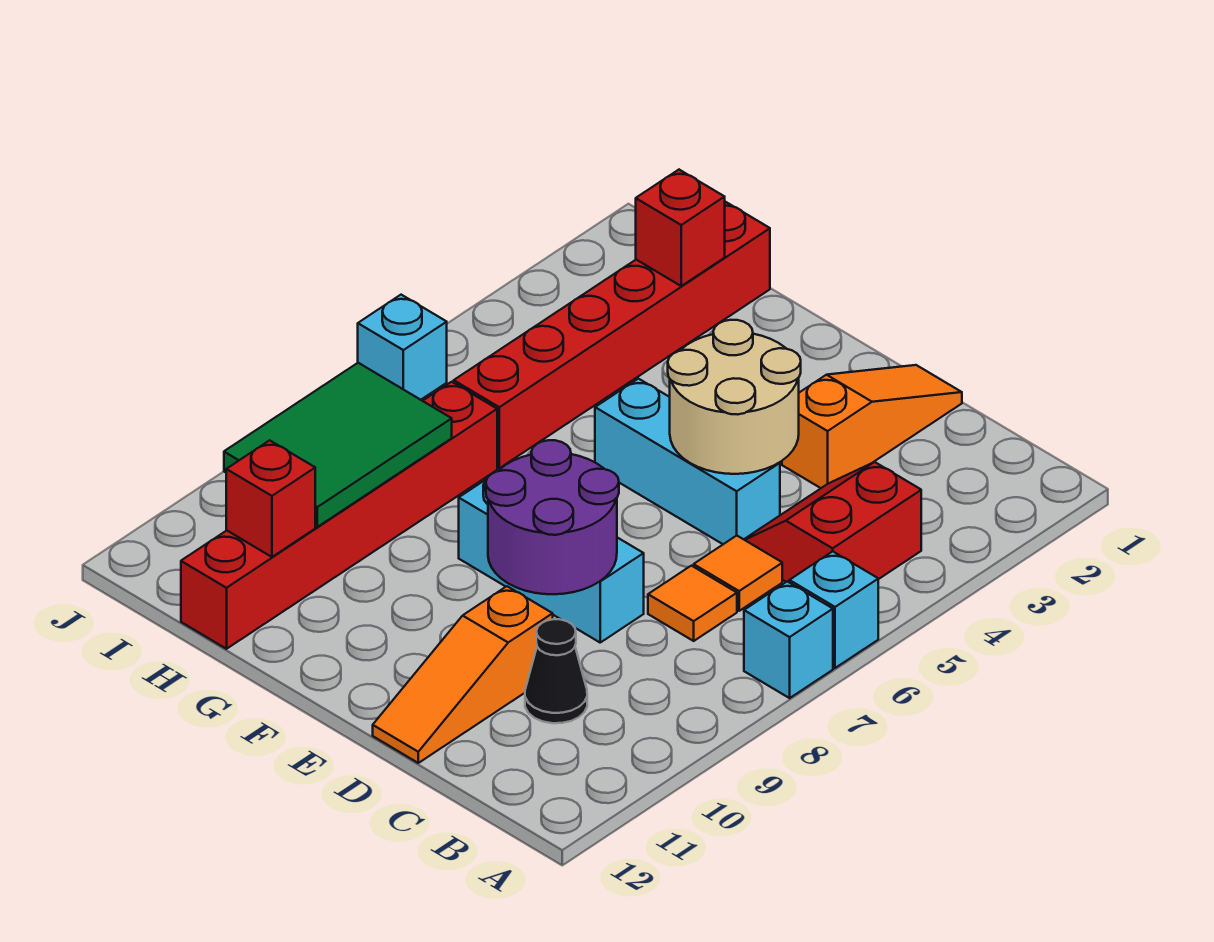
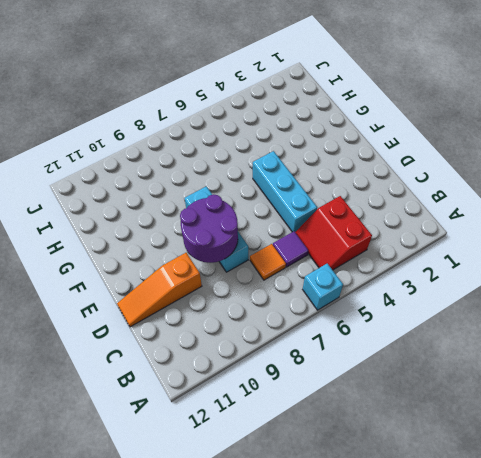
red 2x2 slope [295,196,372,270] -> red 2x2 slope turned to [744,462,921,582]
purple 1x1 tile [273,231,308,267] -> orange 1x1 tile [694,536,782,611]
none -> cyan 1x1 brick [744,582,833,698]
none -> black 1x1 cone [525,619,587,723]
none -> orange 1x3 slope [782,365,962,488]

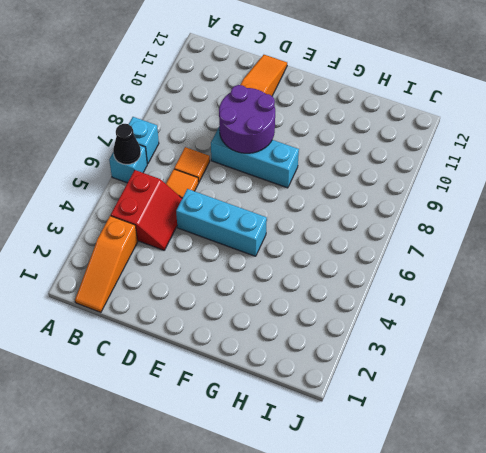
black 1x1 cone [113,124,141,164] -> black 1x1 cone moved to [525,619,587,723]
orange 1x3 slope [75,216,138,312] -> orange 1x3 slope moved to [782,365,962,488]
none -> red 1x6 brick [454,202,770,468]
none -> red 1x6 brick [181,382,497,649]
none -> cyan 1x1 brick [358,295,447,400]

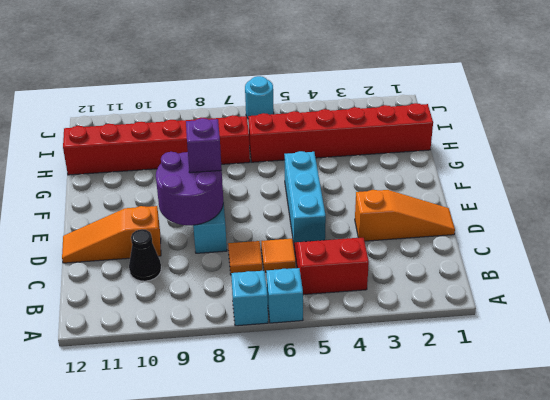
purple 1x1 brick [186,118,222,173] -> none
cyan 1x1 round brick [245,76,274,118] -> cyan 1x1 brick [358,295,447,400]
none -> tan 2x2 round brick [668,320,801,474]
none -> red 1x1 brick [636,170,725,286]
none -> green 2x3 tile [224,363,452,527]

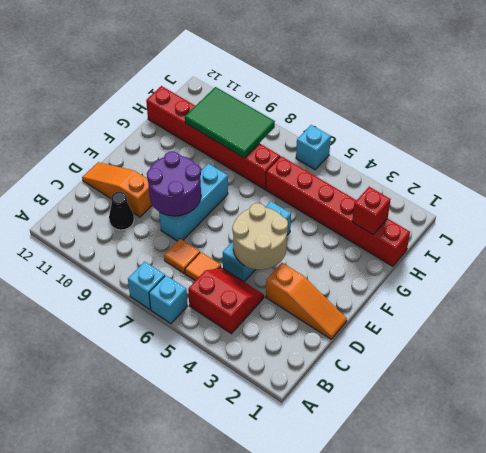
none -> red 1x1 brick [226,440,315,557]

